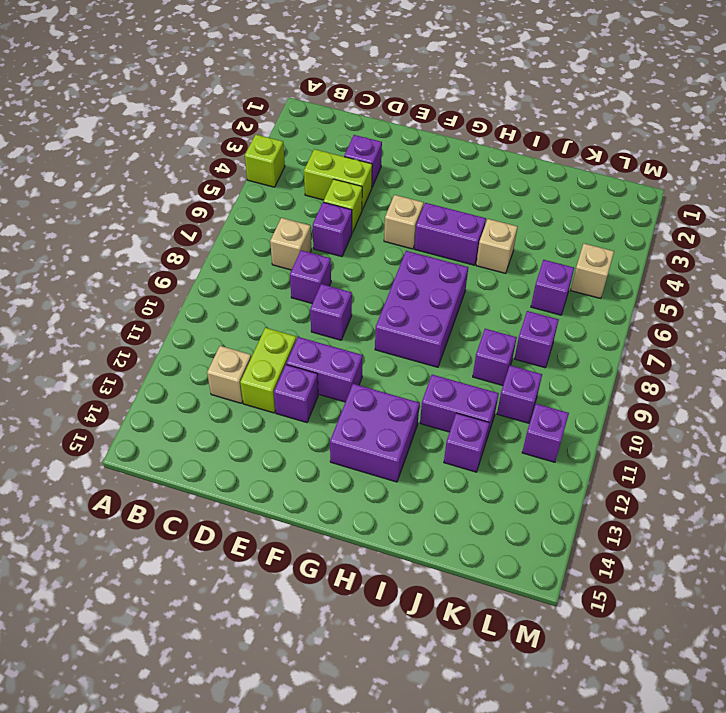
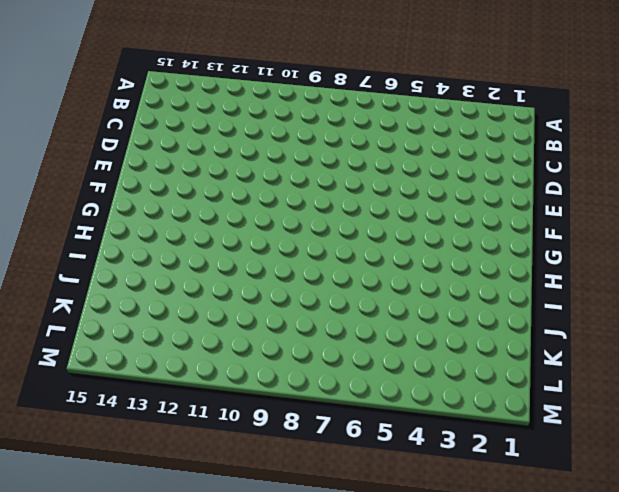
none -> lime 1x1 brick [245,135,285,187]
none -> lime 1x2 brick [304,149,372,210]
none -> tan 1x1 brick [270,218,311,270]

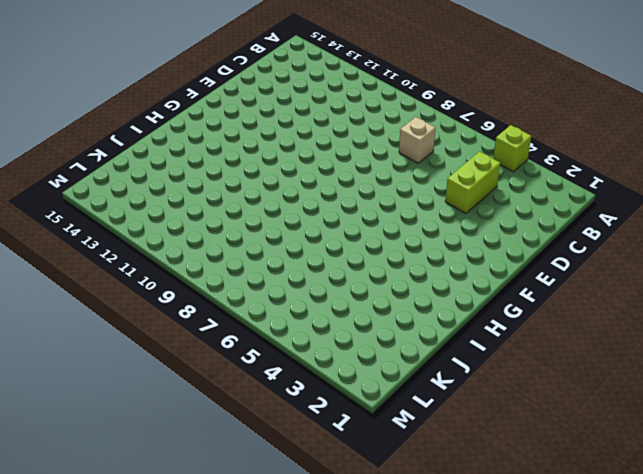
none -> tan 1x1 brick [207,346,251,403]
none -> purple 1x1 brick [344,135,382,187]
none -> lime 1x1 brick [323,179,362,233]

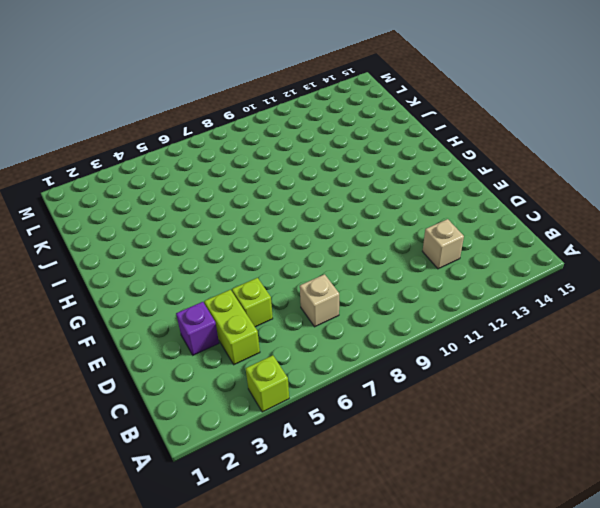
none -> purple 1x1 brick [313,202,352,257]
none -> purple 1x1 brick [290,250,331,303]
none -> lime 1x2 brick [240,328,296,413]

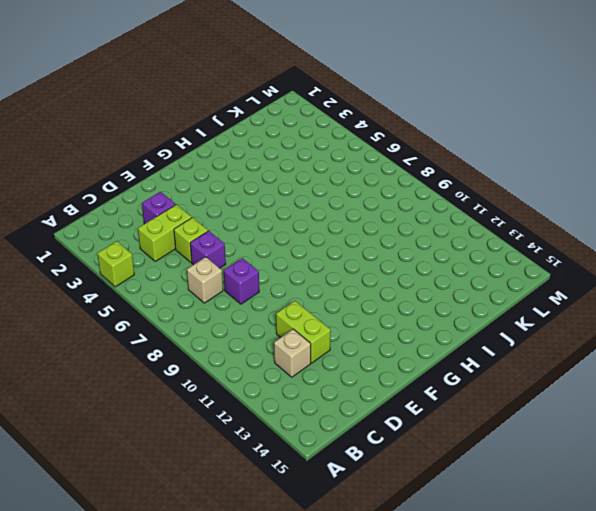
none -> purple 1x1 brick [310,284,352,340]
none -> purple 1x2 brick [286,337,363,402]
none -> purple 1x1 brick [274,365,318,423]

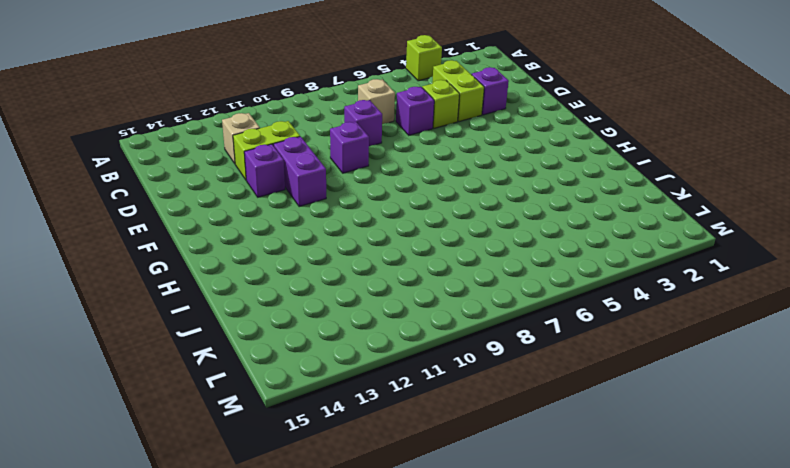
none -> tan 1x1 brick [384,195,424,249]
none -> purple 1x2 brick [415,203,486,265]
none -> purple 2x3 brick [375,251,468,367]

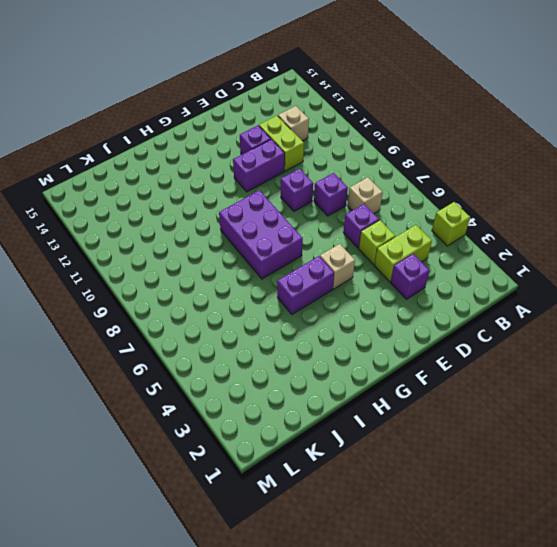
none -> purple 2x2 brick [330,384,420,482]
none -> tan 1x1 brick [476,219,517,273]
none -> purple 1x2 brick [420,375,499,441]

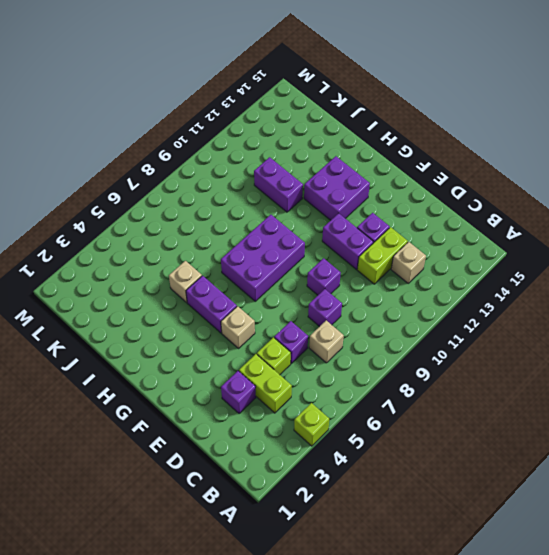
none -> purple 1x1 brick [473,329,517,385]
none -> purple 1x1 brick [444,413,489,472]
none -> purple 1x1 brick [531,260,574,315]

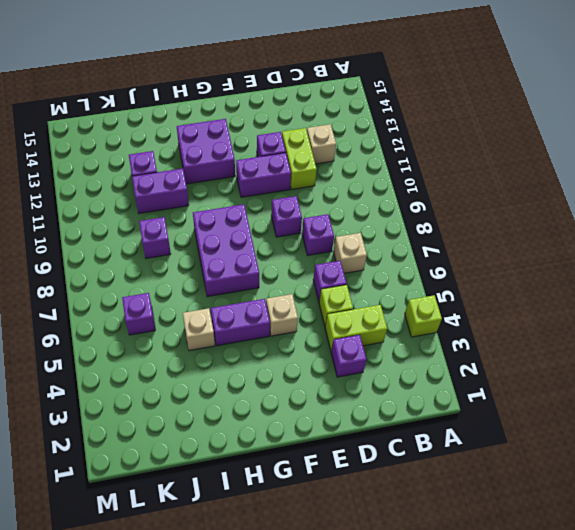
none -> purple 1x1 brick [514,311,559,368]
none -> purple 1x1 brick [497,365,542,423]
none -> tan 1x1 brick [571,243,614,299]

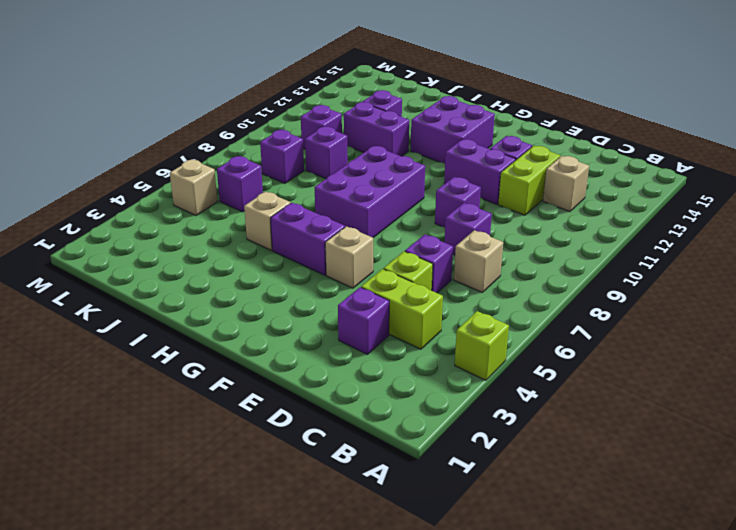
none -> purple 1x1 brick [522,404,569,462]

